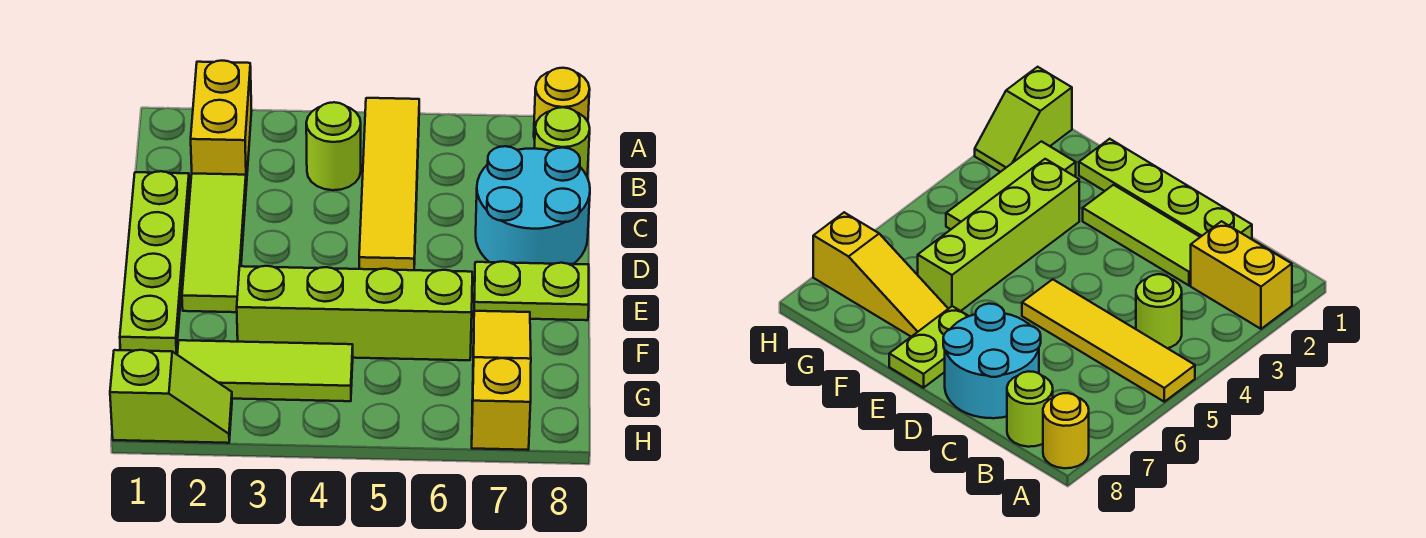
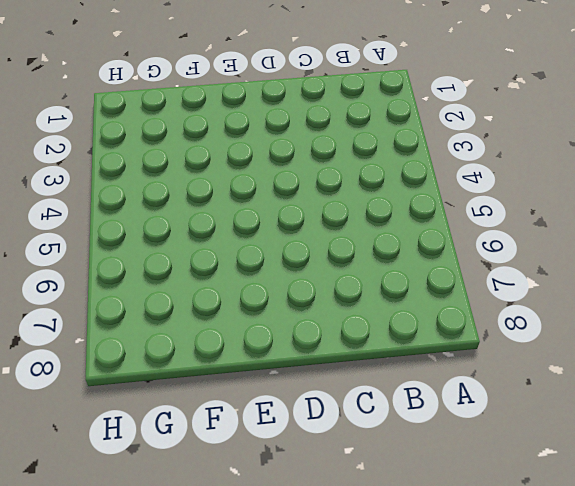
none -> yellow 1x2 brick [191,61,252,186]
none -> yellow 1x4 tile [359,98,419,270]
none -> yellow 1x1 round brick [534,68,590,139]

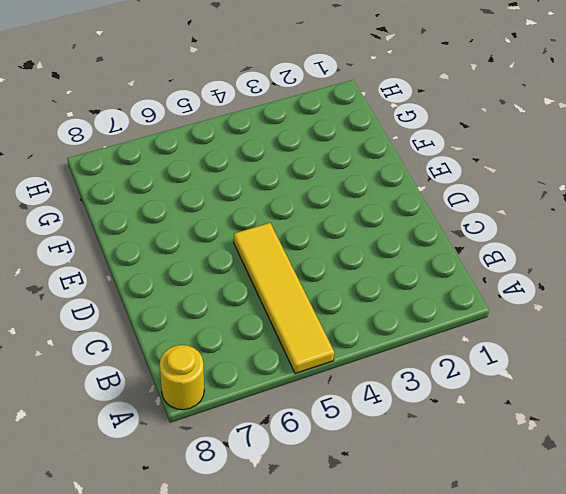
none -> yellow 1x2 brick [191,61,252,186]
none -> lime 1x1 round brick [306,102,361,190]
none -> lime 1x1 round brick [534,107,590,176]

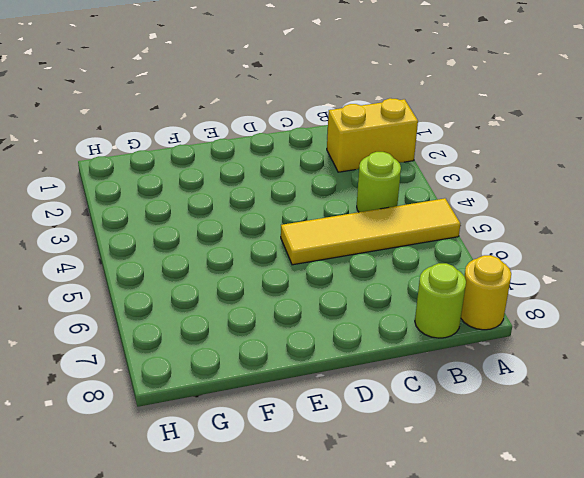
none -> lime 1x4 plate [120,171,189,354]
none -> lime 1x3 tile [182,174,246,312]
none -> cyan 2x2 round brick [476,146,590,264]

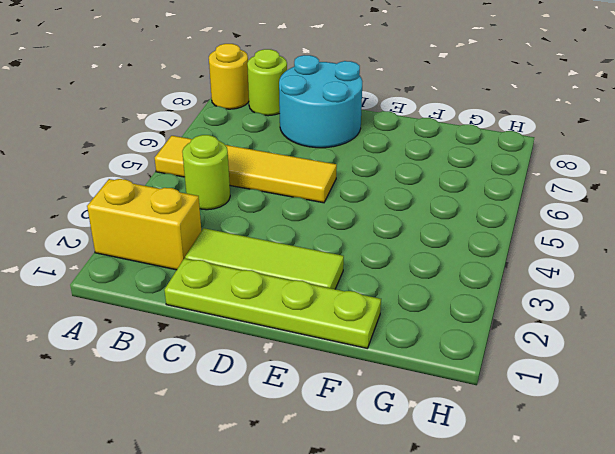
none -> lime 1x2 plate [474,261,589,320]
none -> lime 1x4 brick [237,266,472,360]
none -> yellow 1x3 slope [472,311,531,450]

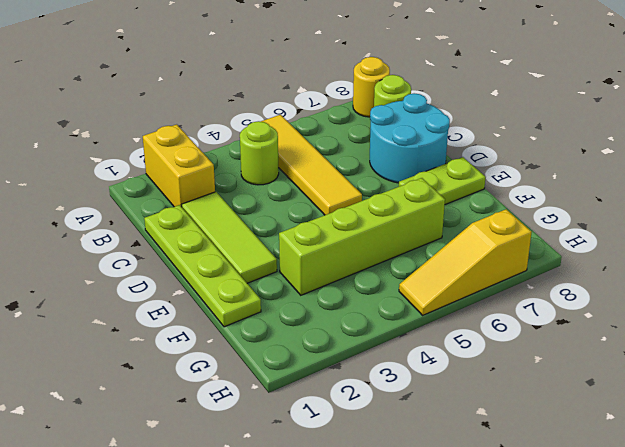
yellow 1x3 slope [399,209,532,315] -> yellow 1x3 slope turned to [472,311,531,450]
none -> lime 1x3 tile [177,340,353,401]
none -> lime 1x2 slope [110,350,232,443]

